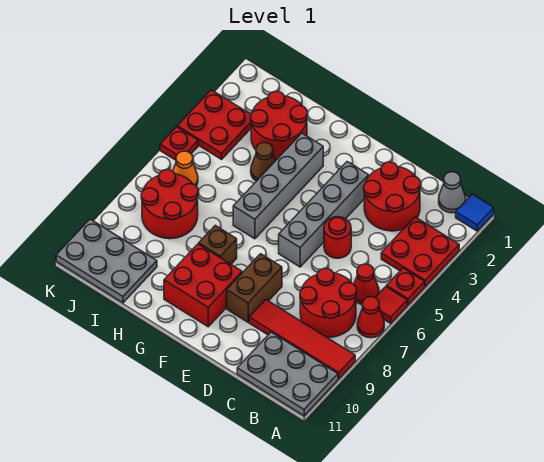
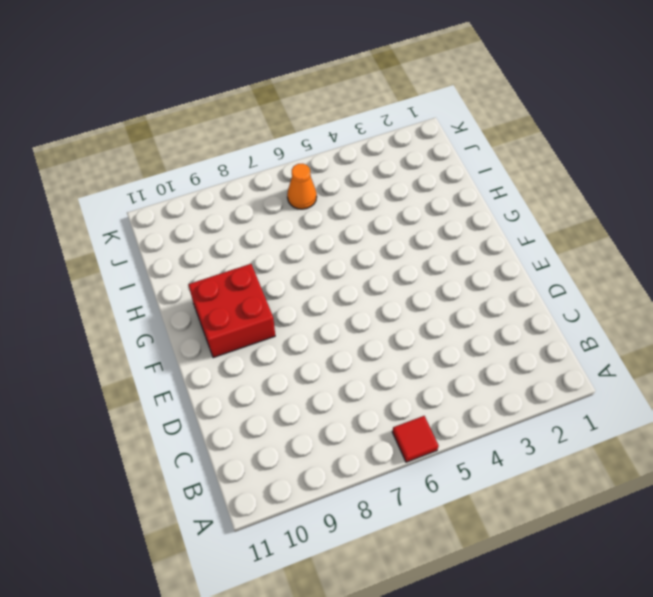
none -> blue 1x1 tile [456,194,494,231]
none -> red 2x2 plate [381,217,459,286]
none -> red 1x1 plate [387,268,425,305]

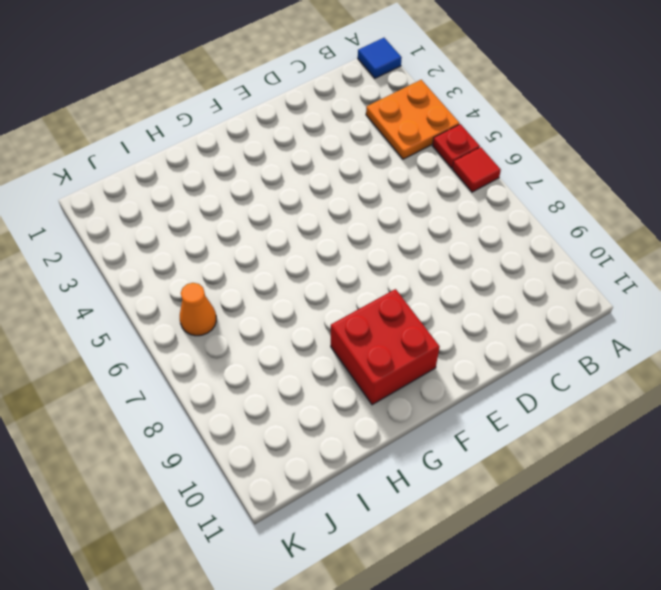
orange 2x2 plate [366,80,459,159] -> red 2x2 plate [381,217,459,286]
none -> red 1x1 cone [357,297,384,338]
none -> red 1x4 tile [249,300,355,379]
none -> grey 2x3 plate [237,332,338,416]

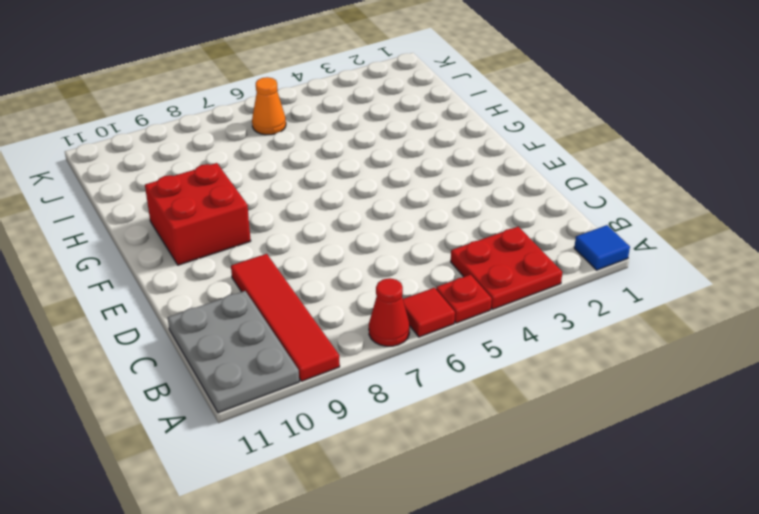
none -> grey 1x1 cone [439,172,466,213]
none -> red 1x1 cone [354,264,379,305]
none -> red 2x2 round brick [300,268,357,337]

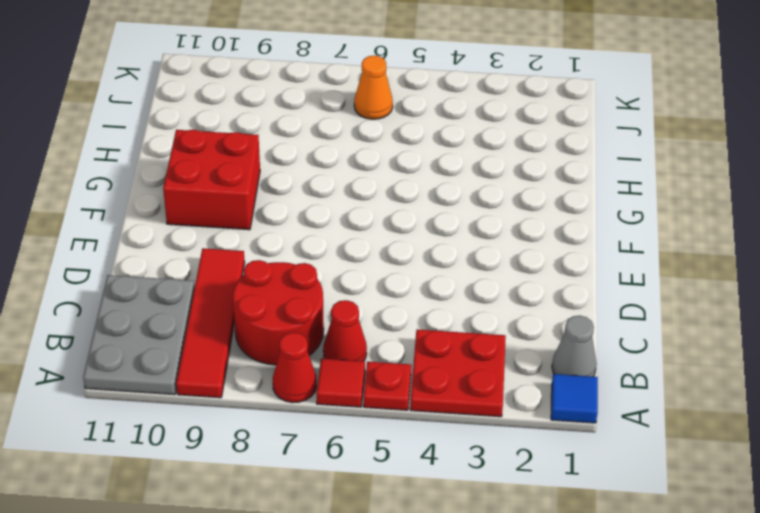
none -> red 2x2 round brick [364,162,421,231]
none -> red 1x1 round brick [324,217,351,258]
none -> grey 1x4 brick [279,162,369,267]

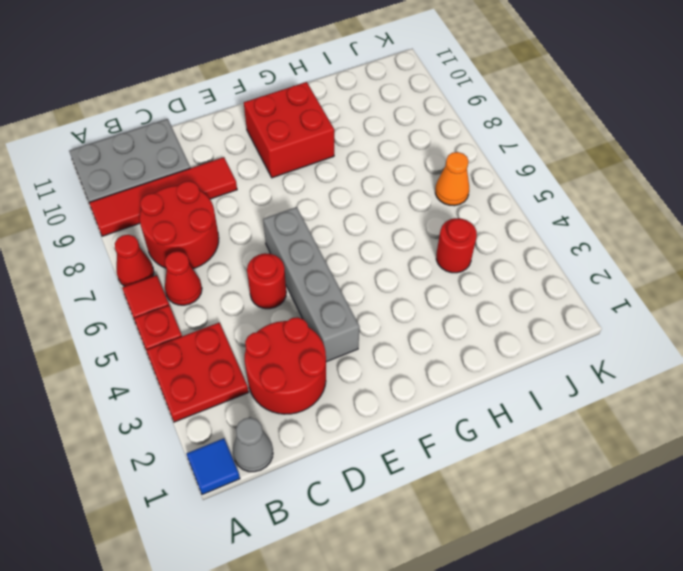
red 1x1 round brick [436,218,477,273] -> none
none -> brown 1x2 brick [227,254,282,322]
none -> grey 1x4 brick [233,133,323,239]
none -> brown 1x1 brick [199,225,237,264]

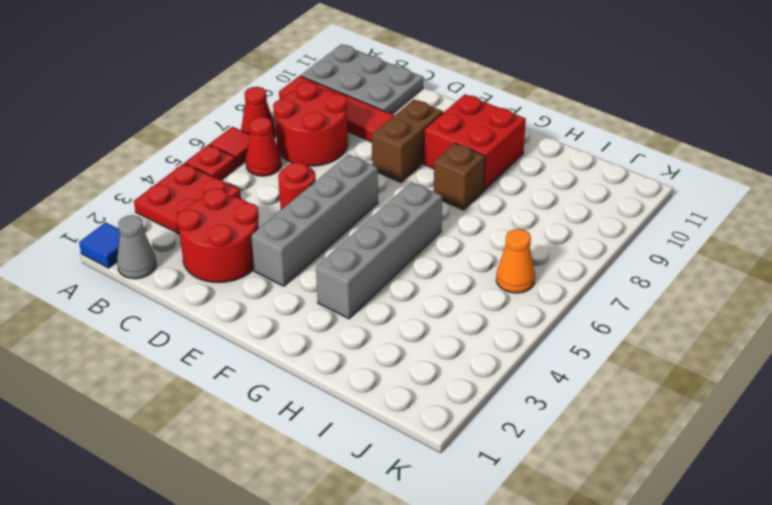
none -> red 2x2 round brick [251,91,307,160]
none -> brown 1x1 cone [251,142,275,181]
none -> red 2x2 round brick [141,170,198,239]

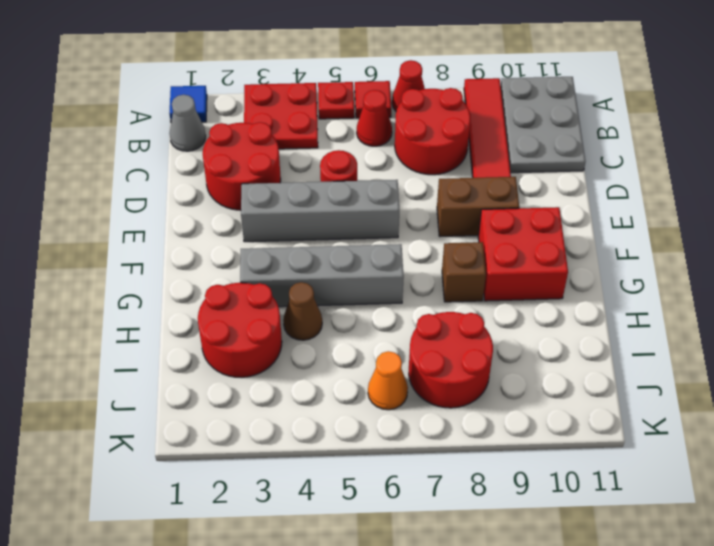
none -> grey 2x3 plate [56,219,157,303]
none -> red 2x2 plate [177,90,251,159]
none -> red 1x1 plate [160,127,198,160]

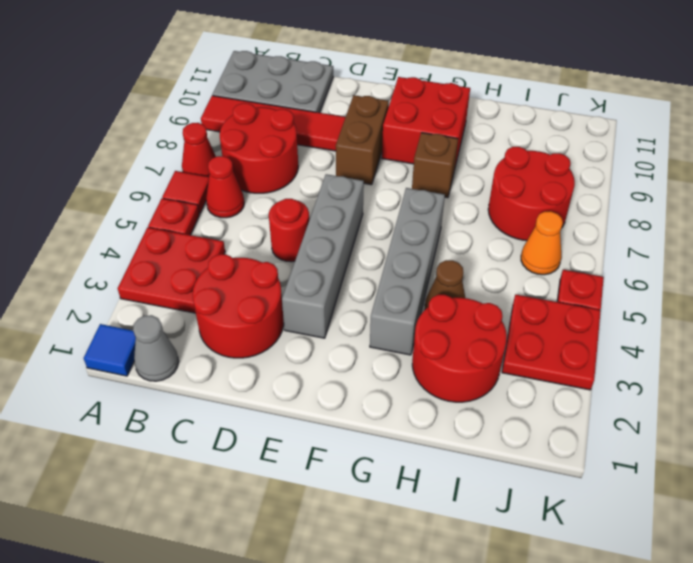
none -> grey 2x3 plate [56,219,157,303]

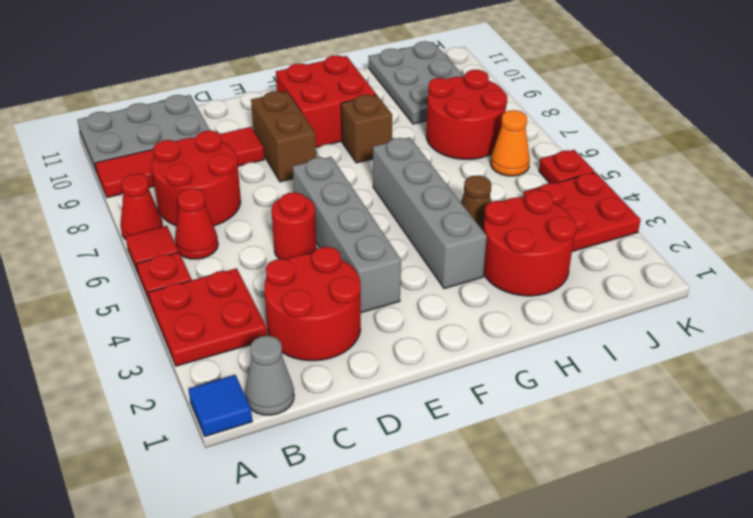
grey 2x3 plate [369,41,463,124] -> grey 2x3 plate turned to [56,219,157,303]

